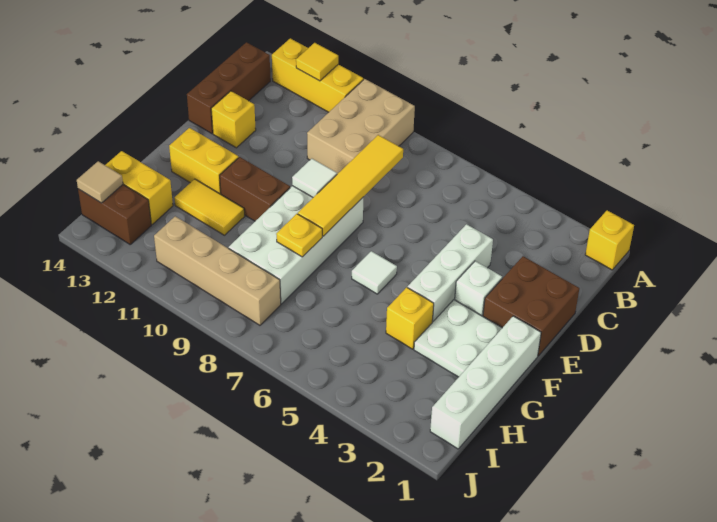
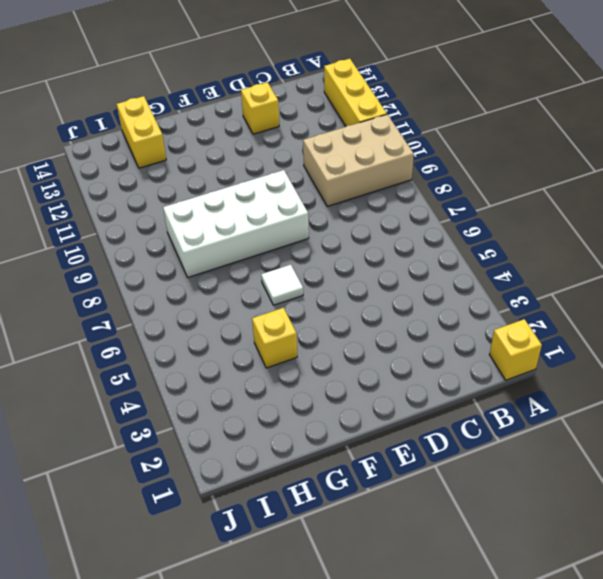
none -> brown 1x3 brick [187,42,270,134]
none -> brown 2x2 brick [483,256,579,356]
none -> white 1x3 brick [408,224,493,323]

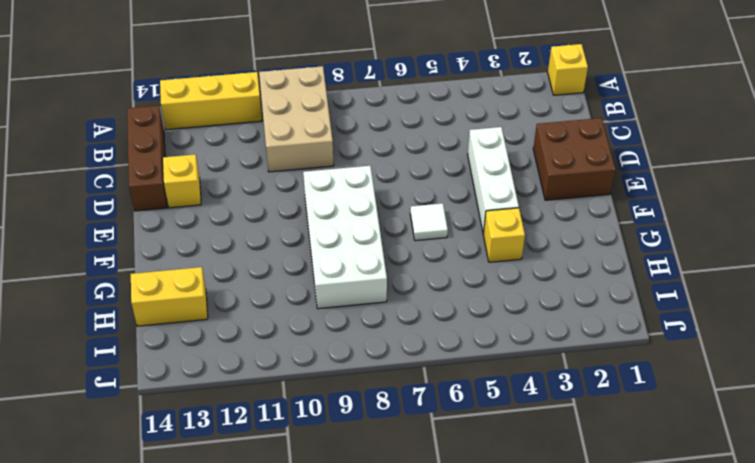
none -> white 1x1 brick [455,261,502,316]
none -> white 1x4 brick [430,316,541,449]
none -> white 2x2 plate [414,300,502,377]

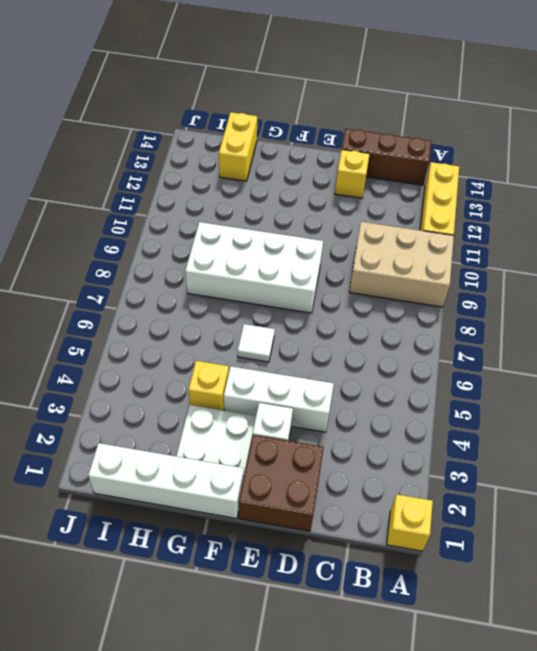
none -> brown 1x2 brick [220,157,290,221]
none -> yellow 1x2 brick [169,128,239,194]
none -> yellow 1x2 tile [174,179,244,235]

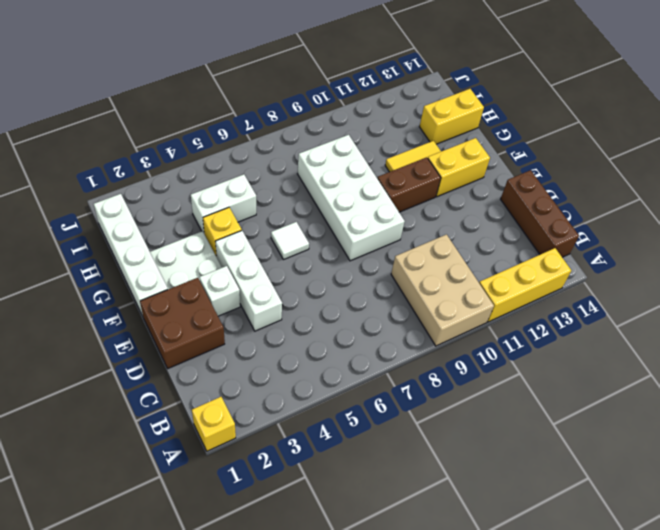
white 1x2 brick [190,174,256,232] -> none
none -> yellow 1x1 brick [211,91,256,148]
none -> tan 1x4 brick [154,216,281,325]
none -> brown 1x2 brick [78,185,151,244]

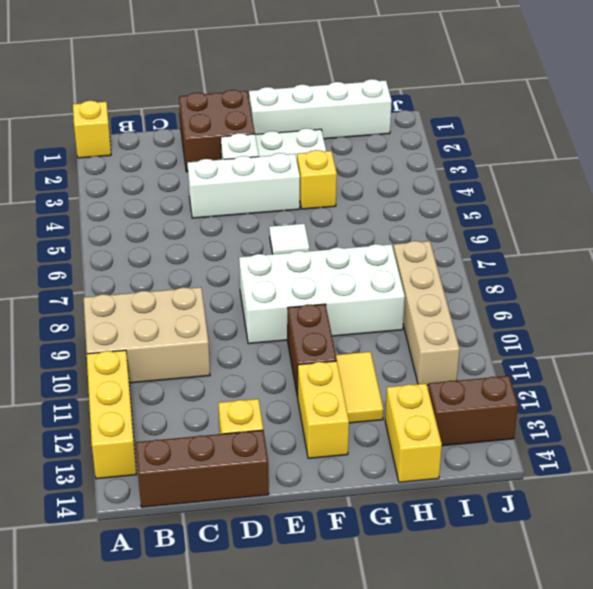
brown 1x2 brick [428,376,518,446] -> brown 1x2 brick turned to [78,185,151,244]
none -> yellow 1x1 tile [296,43,338,81]
none -> yellow 1x4 tile [298,135,403,236]
none -> white 1x1 tile [292,159,337,197]

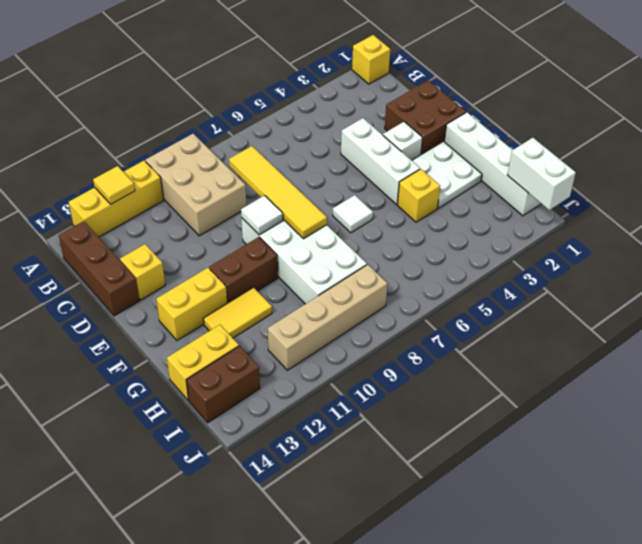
white 1x2 brick [508,138,576,210] -> none
none -> yellow 1x1 plate [276,214,322,257]
none -> tan 1x1 tile [77,161,123,203]

